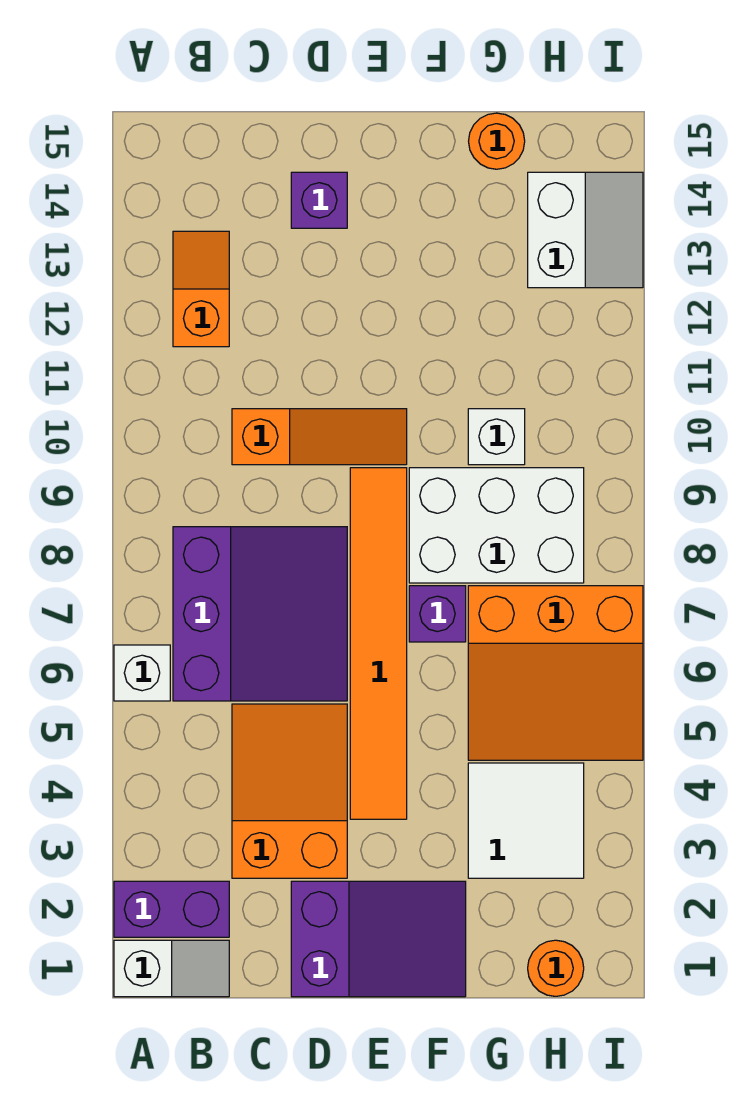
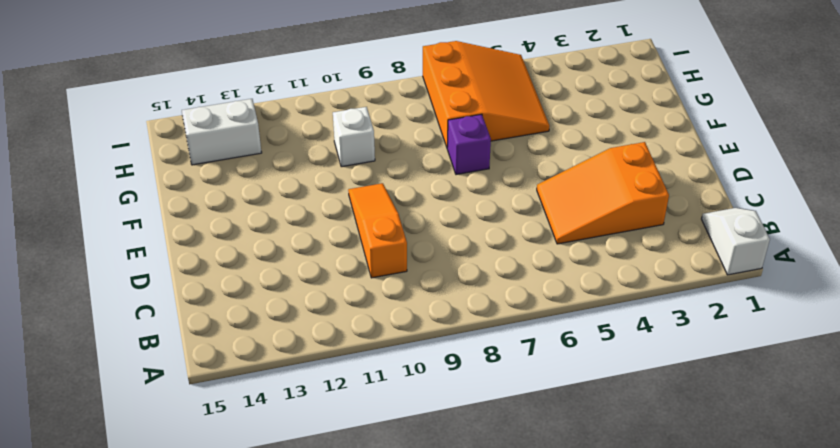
none -> purple 1x2 brick [114,881,229,937]
none -> white 1x1 brick [114,645,170,701]
none -> purple 3x3 slope [173,527,347,701]

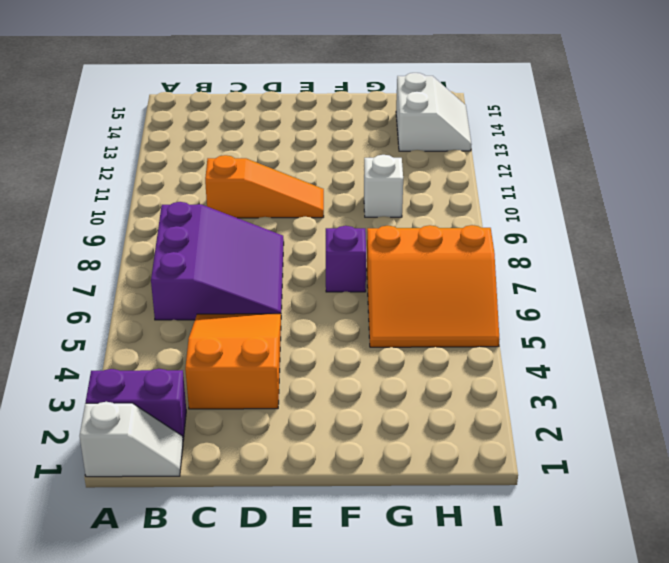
none -> white 1x1 brick [114,645,170,701]
none -> orange 1x2 slope [173,231,229,347]
none -> purple 2x3 slope [291,881,466,997]

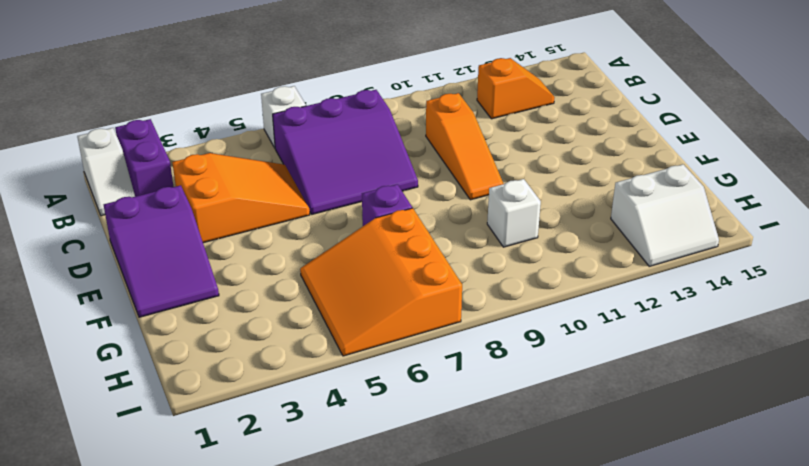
none -> purple 1x1 brick [291,172,347,228]
none -> orange 1x6 tile [350,468,407,819]
none -> white 2x3 brick [409,468,584,583]

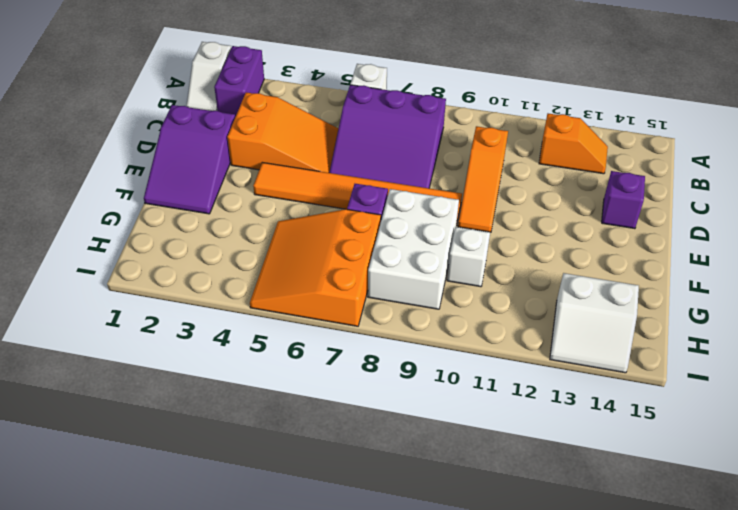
none -> white 2x2 tile [468,763,584,878]
none -> orange 1x1 round brick [469,113,525,169]
none -> orange 1x1 round brick [528,940,584,996]

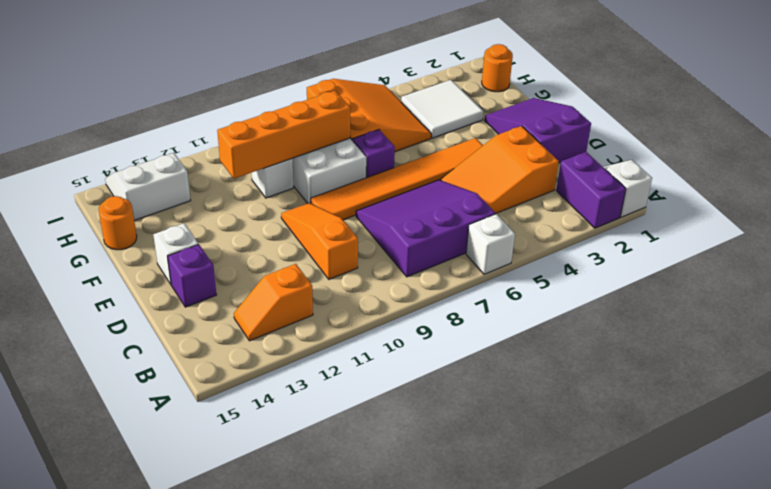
white 1x1 brick [153,223,198,284] -> none
orange 1x4 brick [217,91,350,179] -> none

